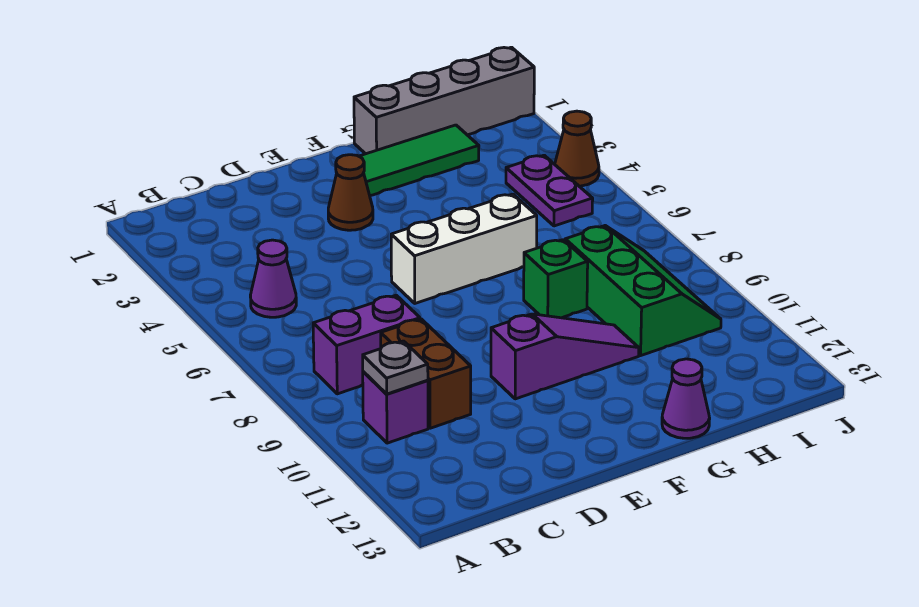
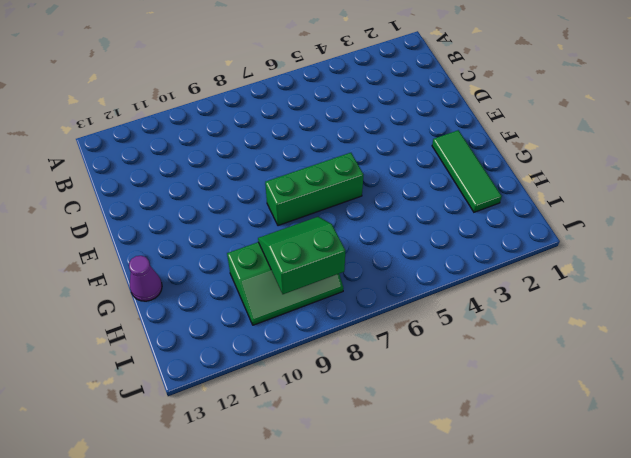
green 1x3 brick [265,153,363,226] -> white 1x3 brick [391,194,537,303]
green 2x2 slope [258,217,346,294] -> none
none -> purple 1x1 cone [250,240,296,317]
none -> purple 1x2 brick [313,295,420,394]
none -> purple 1x1 brick [363,372,428,443]

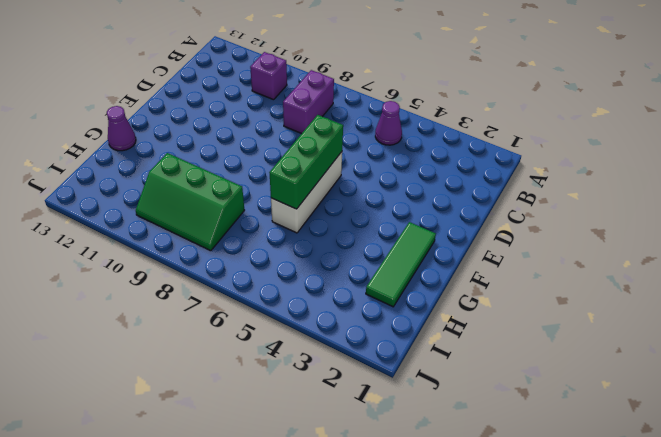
green 1x3 brick [269,115,343,209] -> none
none -> brown 1x2 brick [381,319,471,428]
none -> brown 1x1 cone [328,155,373,230]
none -> purple 1x3 slope [491,314,639,399]

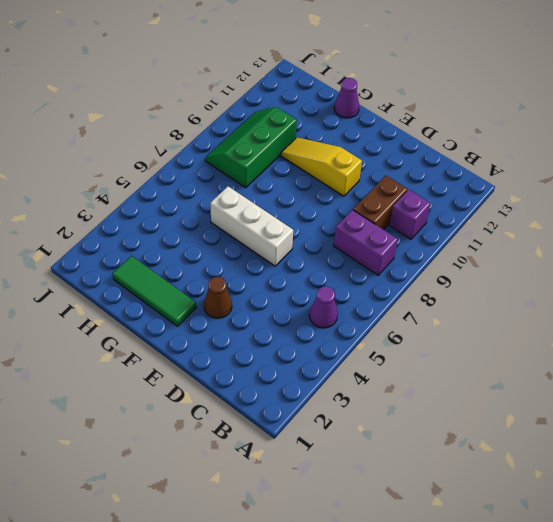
yellow 1x3 slope [281,137,362,196] -> purple 1x3 slope [491,314,639,399]
none -> grey 1x4 brick [354,47,534,154]
none -> green 1x1 brick [524,240,588,318]
none -> purple 1x2 plate [506,155,593,226]

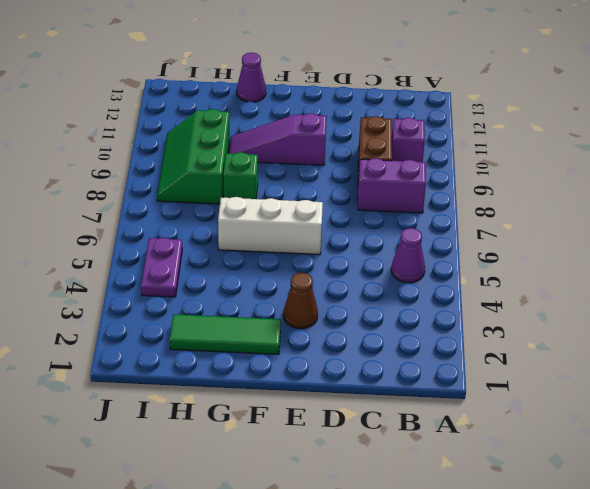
none -> grey 1x4 brick [354,47,534,154]
none -> brown 1x1 cone [555,111,599,186]
none -> grey 1x1 plate [363,341,428,394]

